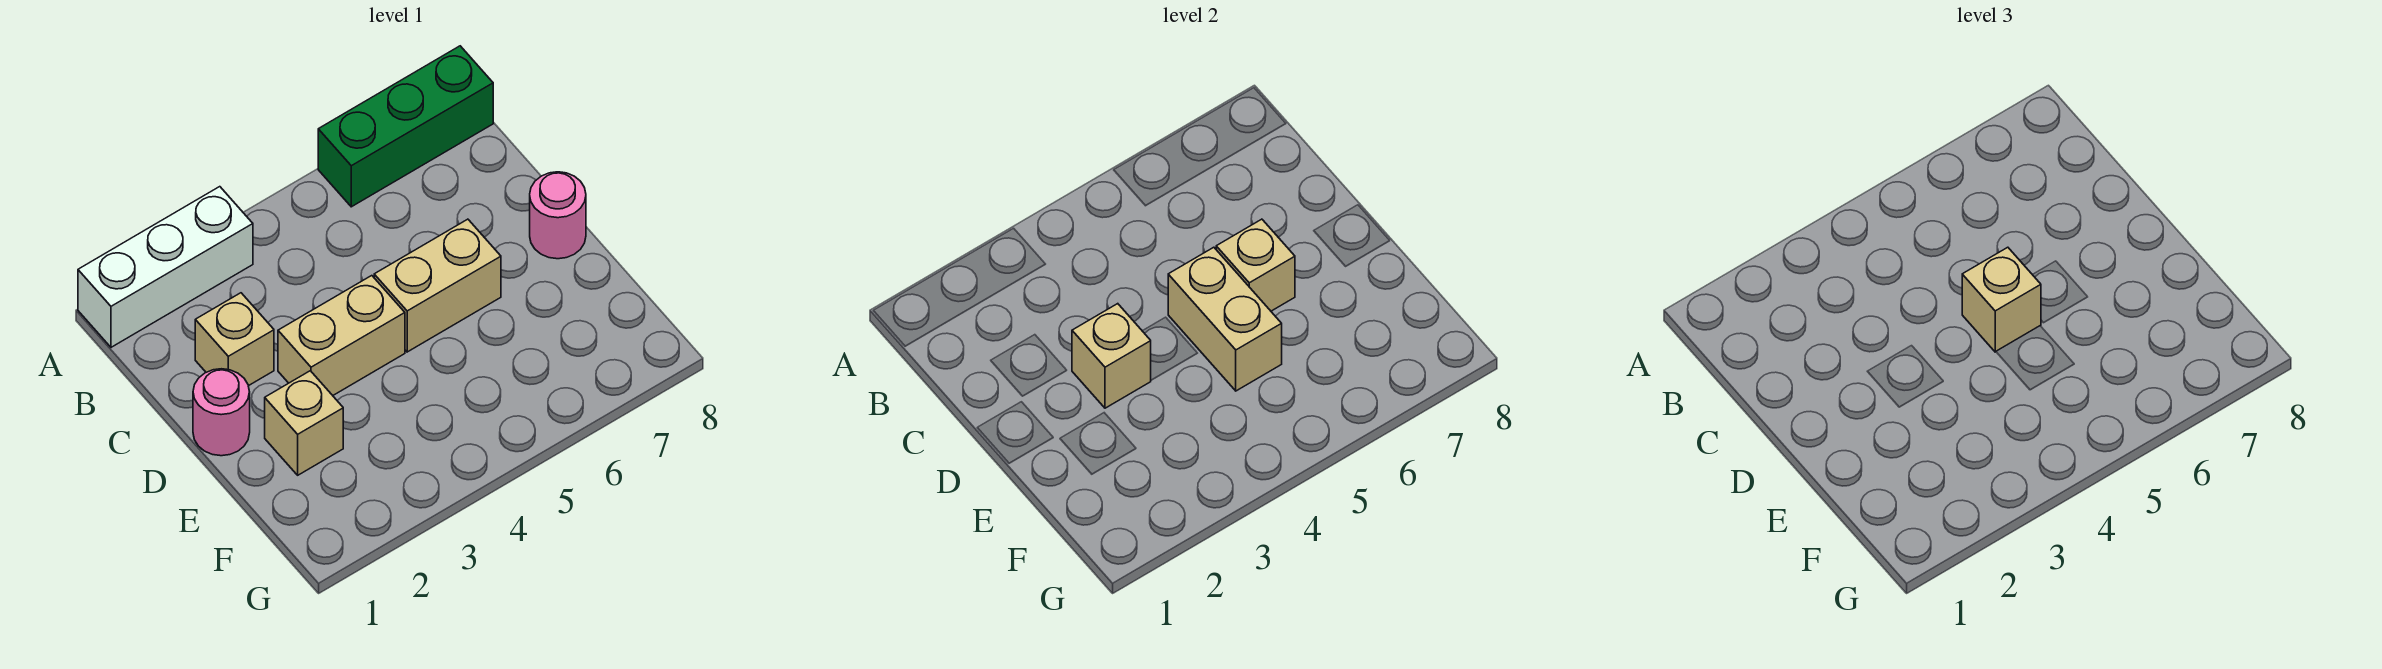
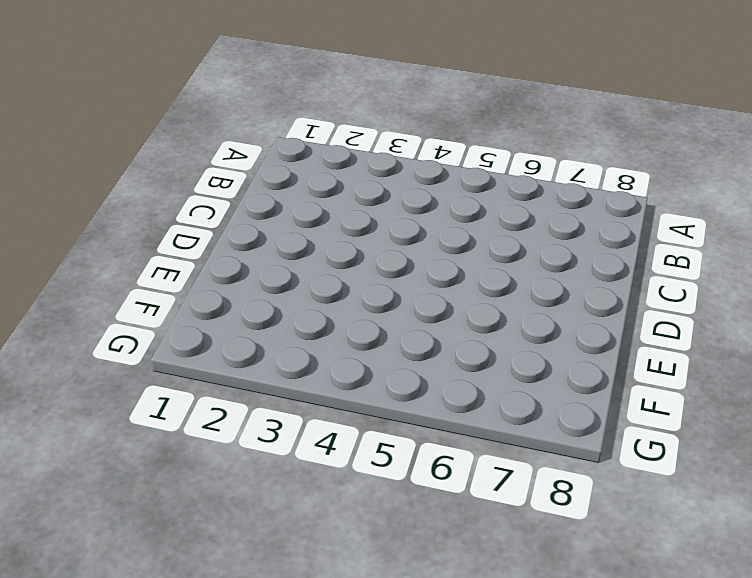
none -> white 1x3 brick [78,187,253,347]
none -> green 1x3 brick [318,46,493,207]
none -> tan 1x1 brick [195,293,274,386]

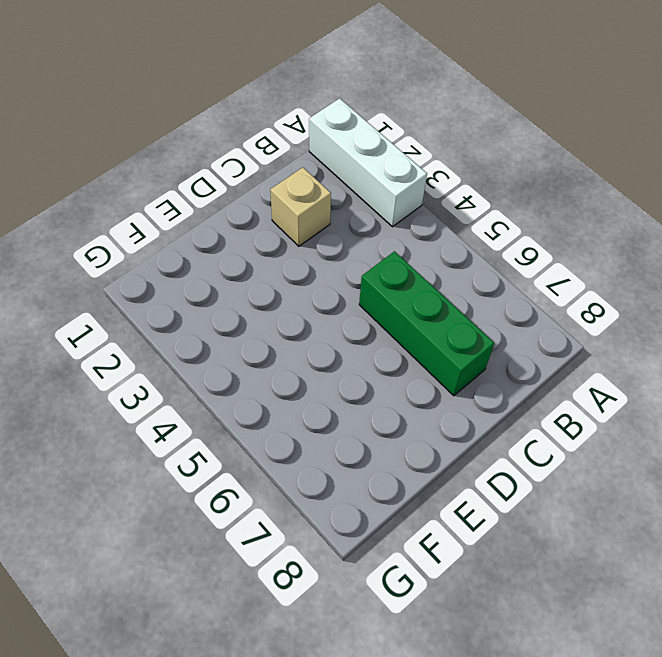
green 1x3 brick [359,251,494,396] -> green 1x3 brick moved to [318,46,493,207]
none -> pink 1x1 round brick [193,369,250,456]
none -> tan 1x2 brick [278,276,405,395]
none -> tan 1x2 brick [374,219,501,352]

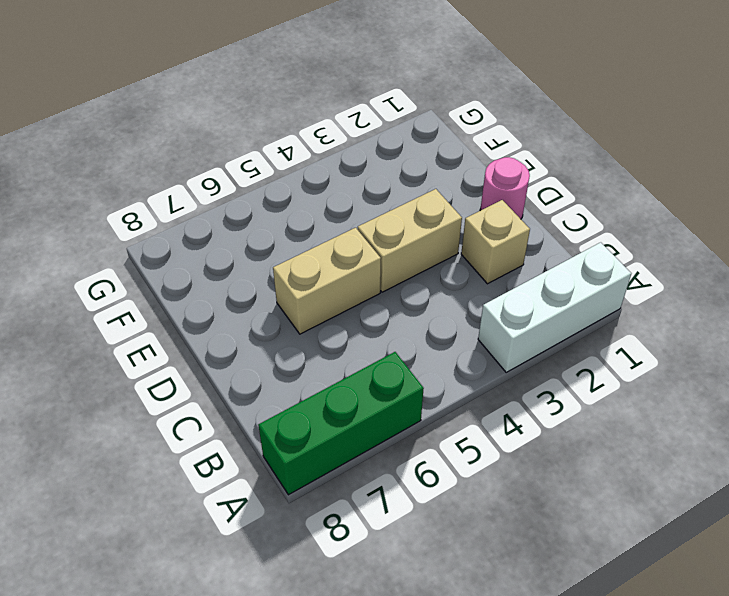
none -> pink 1x1 round brick [530,172,586,259]
none -> tan 1x1 brick [265,371,343,475]
none -> tan 1x1 brick [1072,304,1151,408]

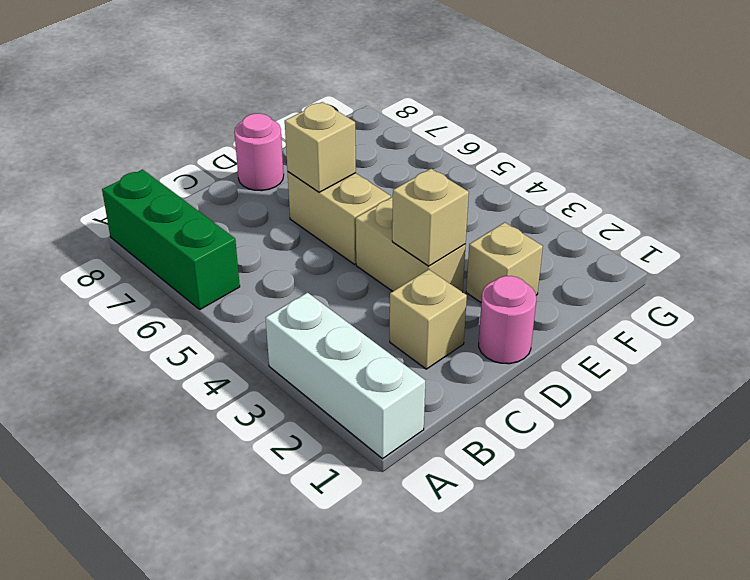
none -> tan 1x2 brick [1168,247,1282,391]
none -> tan 1x1 brick [1962,247,2041,352]

